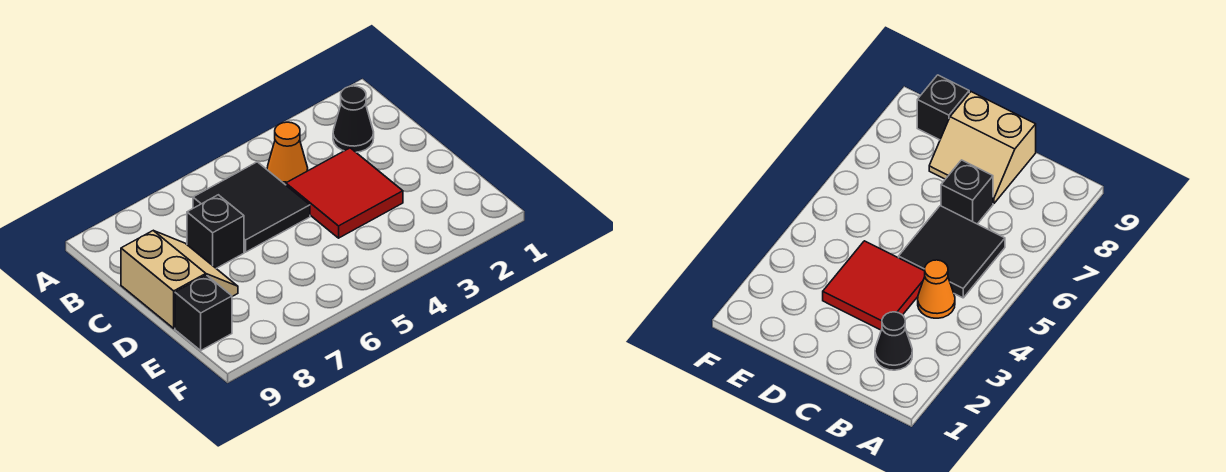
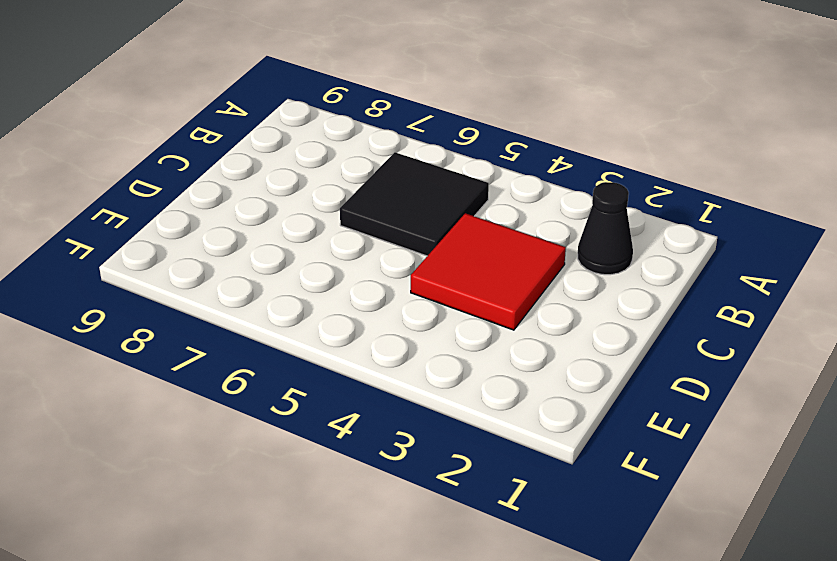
none -> orange 1x1 cone [267,122,308,185]
none -> black 1x1 brick [187,195,244,268]

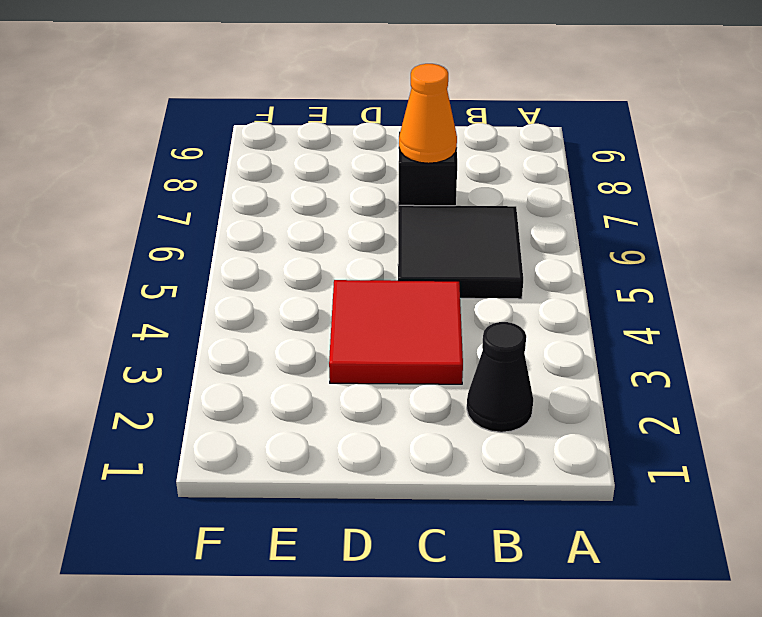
orange 1x1 cone [399,64,457,163] -> orange 1x1 cone moved to [267,122,308,185]
none -> tan 2x2 slope [121,231,238,328]
none -> black 1x1 brick [175,275,232,350]

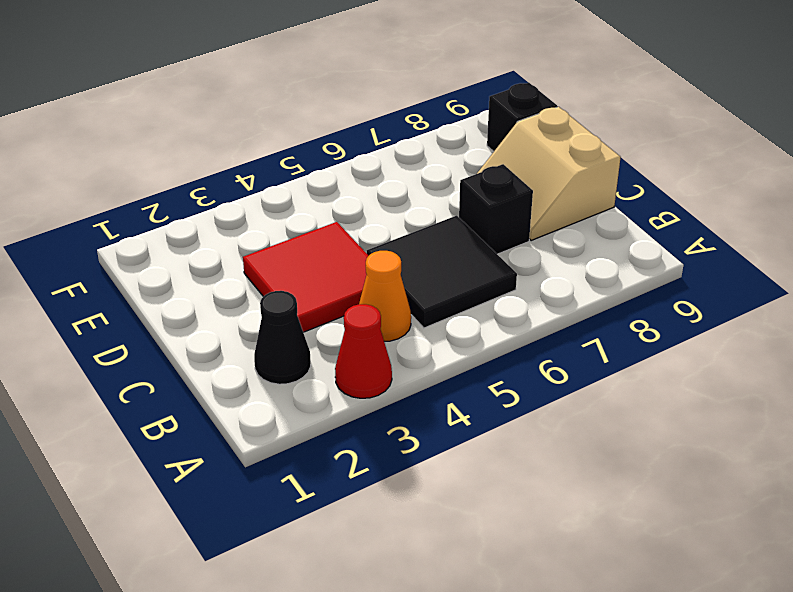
red 1x1 cone [335,304,392,398] -> none

